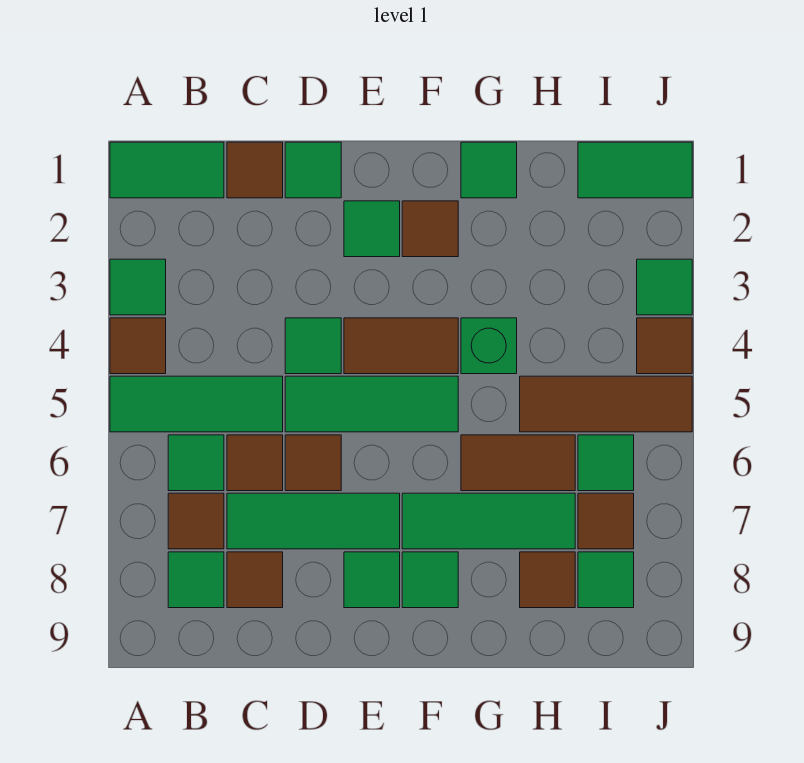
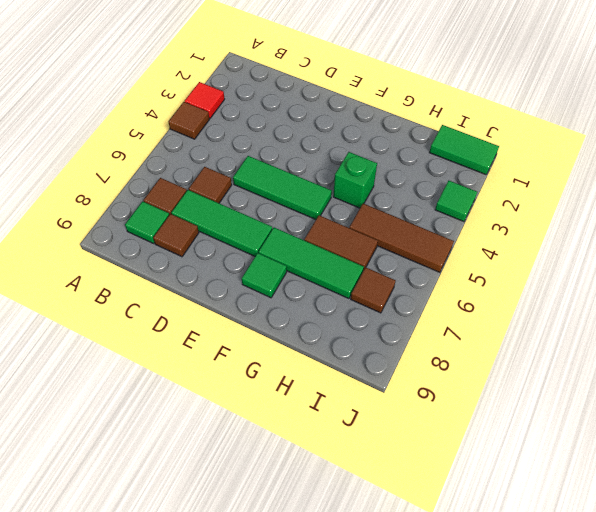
red 1x1 tile [185,82,225,118] -> green 1x1 tile [110,259,166,315]
none -> green 1x2 tile [110,142,224,198]
none -> green 1x3 tile [110,376,283,432]
none -> green 1x1 tile [168,435,224,491]
none -> brown 1x1 tile [227,142,283,198]

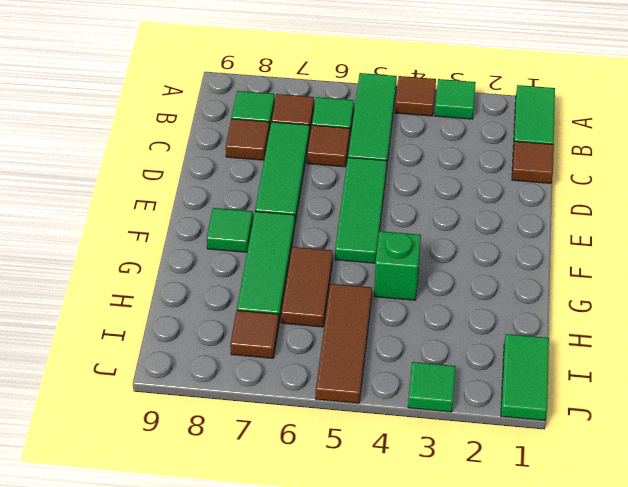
none -> green 1x1 tile [285,142,341,198]
none -> green 1x1 tile [285,318,341,374]
none -> brown 1x1 tile [285,435,341,491]
none -> green 1x1 tile [344,201,400,257]

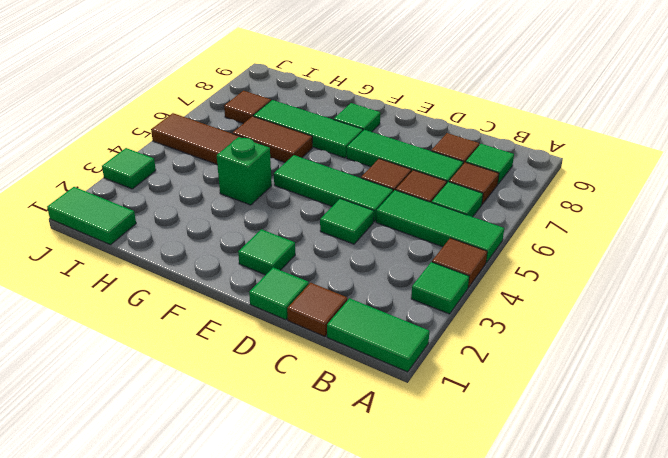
none -> brown 1x2 tile [344,318,458,374]
none -> green 1x1 tile [344,552,400,608]
none -> brown 1x1 tile [402,201,458,257]
none -> green 1x1 tile [461,142,517,198]

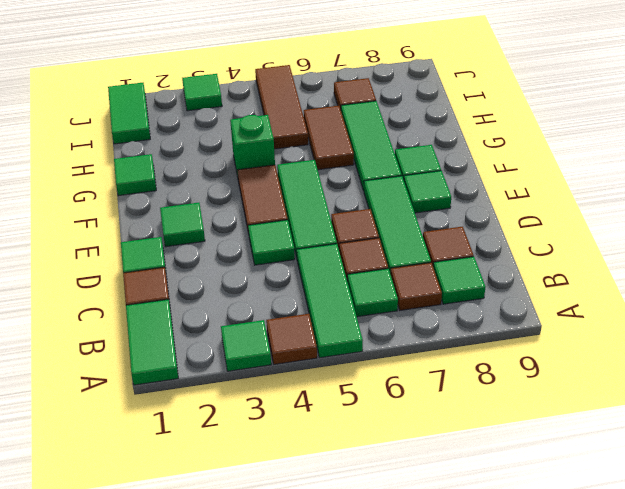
none -> brown 1x1 tile [402,201,458,257]
none -> brown 1x1 tile [520,552,575,608]
none -> green 1x1 tile [578,435,634,491]
none -> green 1x1 tile [578,552,634,608]

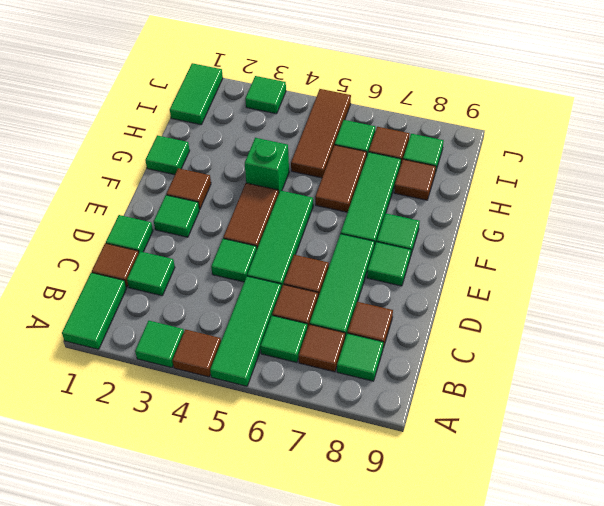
green 1x1 tile [127,251,175,296] -> none
none -> brown 1x1 tile [637,318,692,374]

